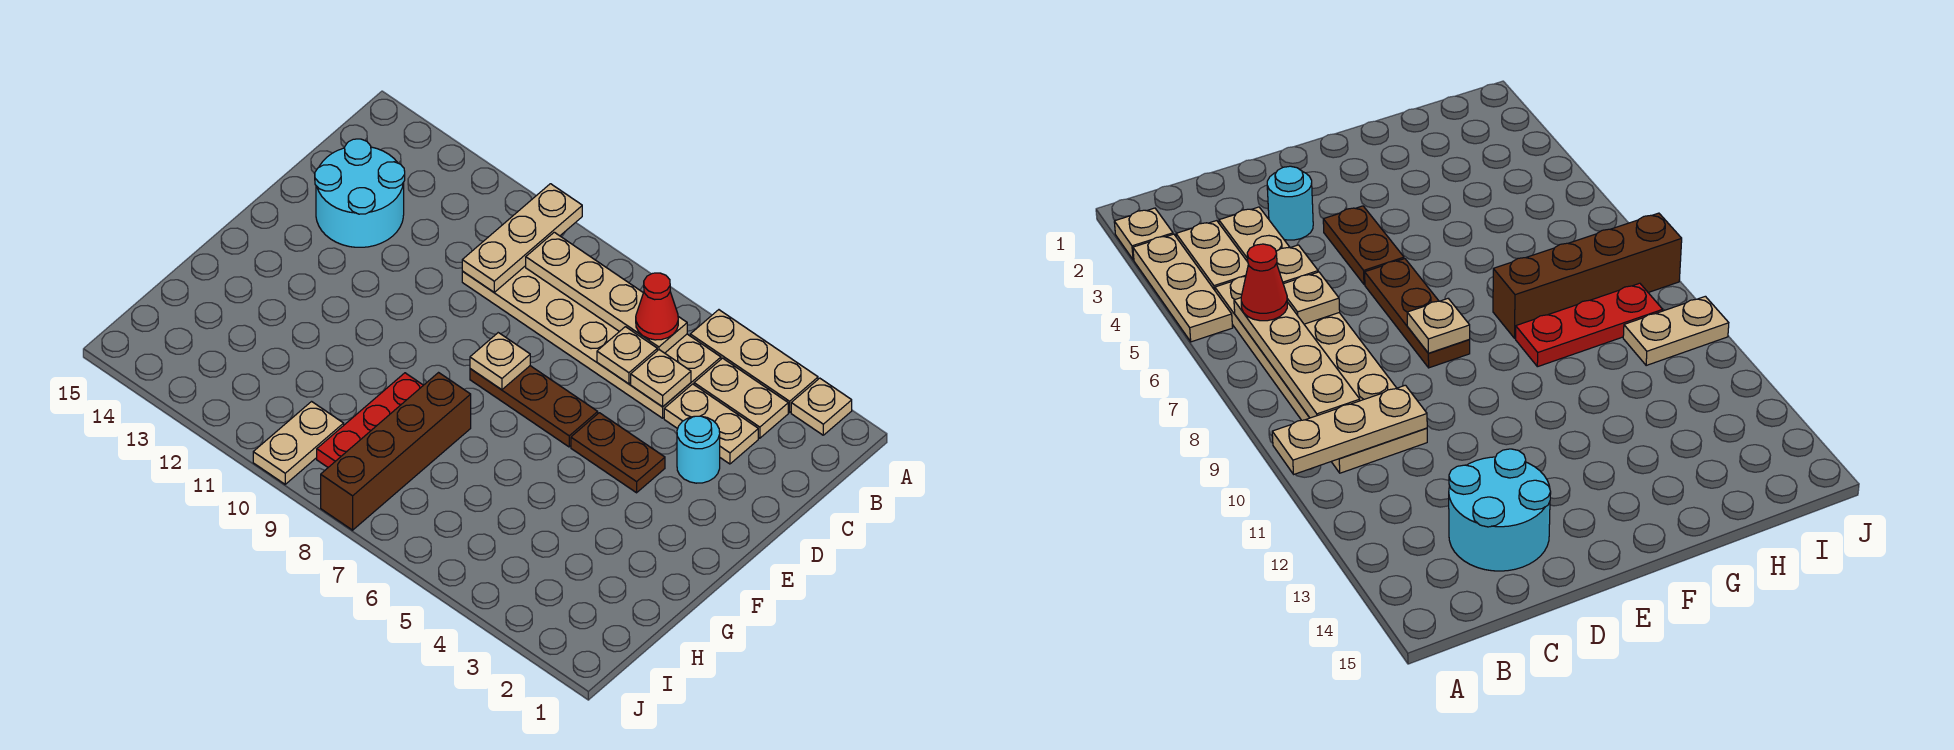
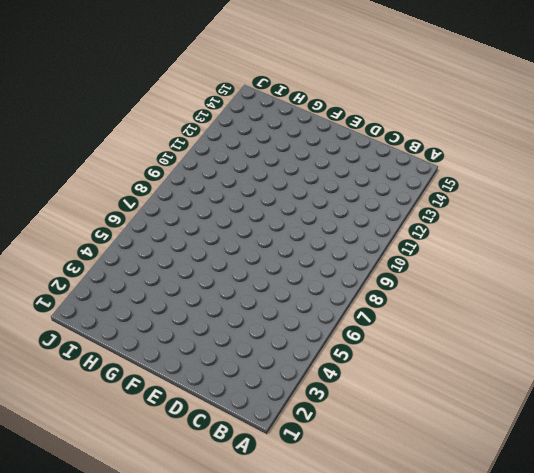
none -> tan 1x1 plate [791,378,852,435]
none -> tan 1x3 plate [690,310,818,412]
none -> tan 1x2 plate [694,358,788,438]

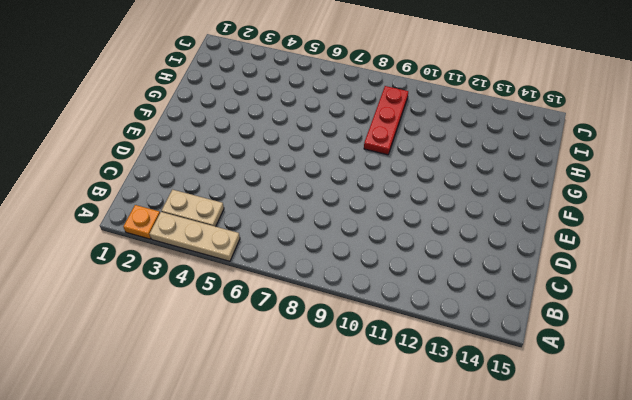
orange 1x1 plate [123,205,160,239] -> tan 1x1 plate [791,378,852,435]
none -> tan 2x6 plate [462,266,721,418]
none -> tan 1x2 plate [664,384,758,464]
none -> cyan 2x2 round brick [315,139,405,247]

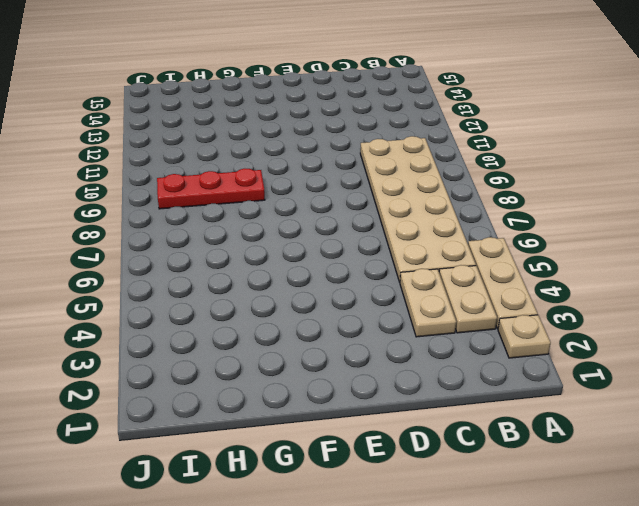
none -> cyan 2x2 round brick [315,139,405,247]
none -> cyan 1x1 round brick [677,416,720,483]
none -> brown 1x2 plate [571,413,665,493]

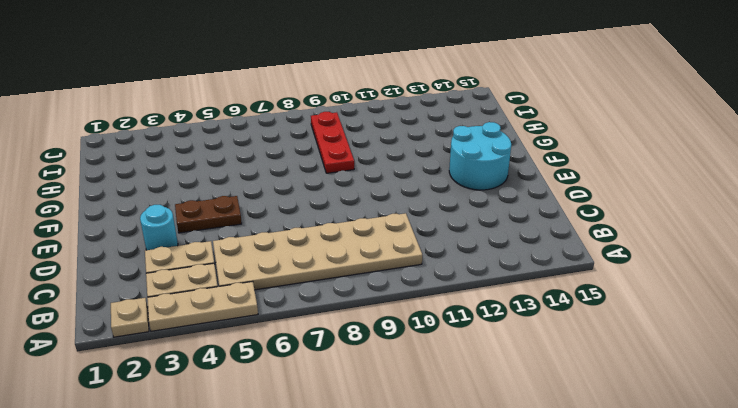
cyan 2x2 round brick [449,122,511,190] -> cyan 2x2 round brick moved to [315,139,405,247]
none -> brown 1x3 plate [470,366,598,447]
none -> brown 1x4 brick [321,373,471,530]
none -> tan 1x2 plate [253,402,344,484]

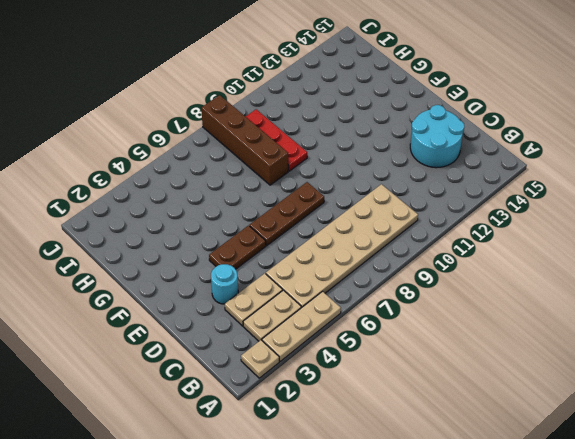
none -> tan 1x2 plate [253,402,344,484]
none -> tan 1x3 plate [462,184,582,292]
none -> tan 1x4 plate [526,232,687,353]

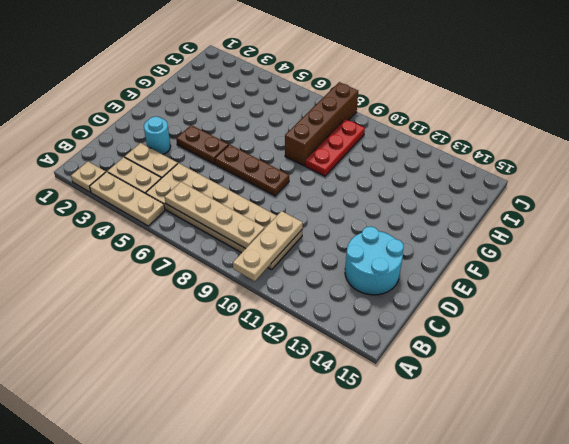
none -> tan 1x2 plate [253,402,344,484]
none -> tan 1x1 plate [631,350,691,407]
none -> tan 1x1 plate [597,327,657,384]

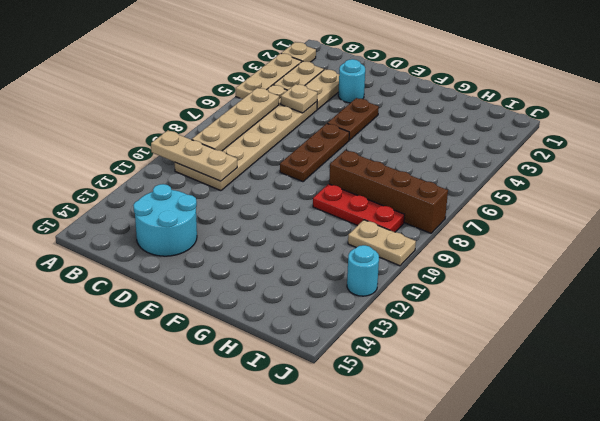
cyan 1x1 round brick [347,245,379,296] -> none
none -> tan 1x1 plate [597,327,657,384]
none -> tan 1x1 plate [470,333,530,390]
none -> red 1x1 cone [636,273,678,340]

